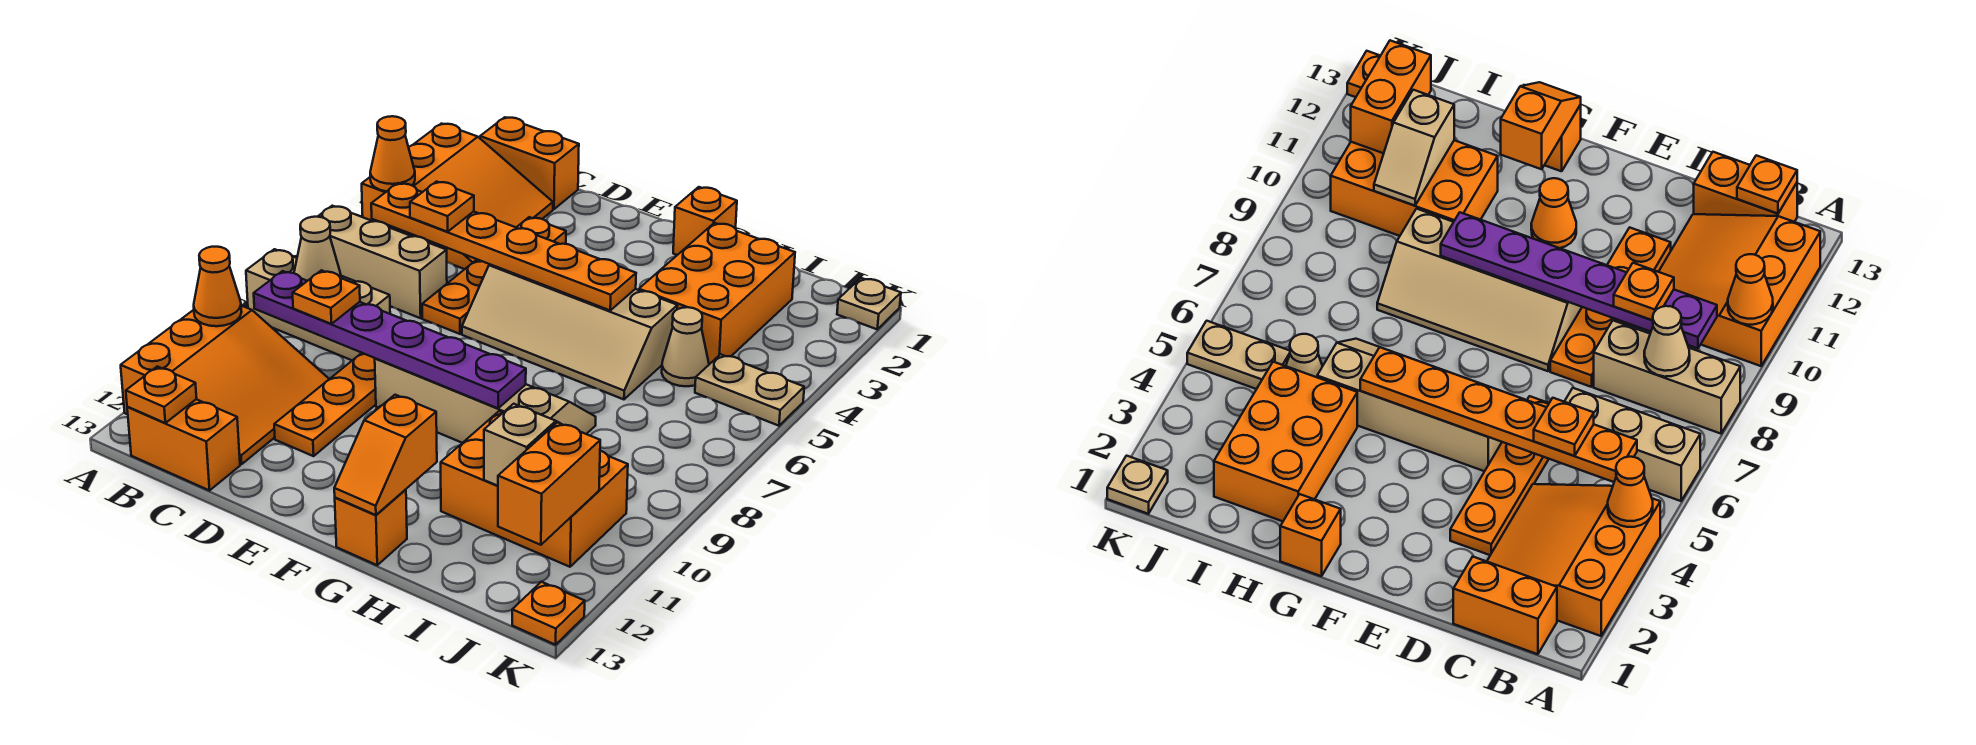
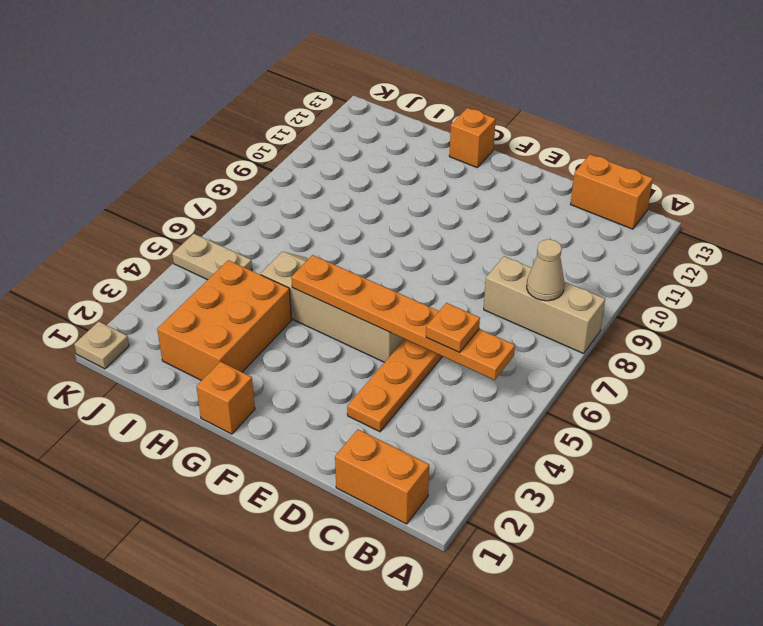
none -> orange 3x3 slope [362,124,553,269]
none -> tan 1x3 brick [318,206,447,318]
none -> orange 3x3 slope [121,306,329,464]
none -> orange 1x4 plate [274,353,376,456]

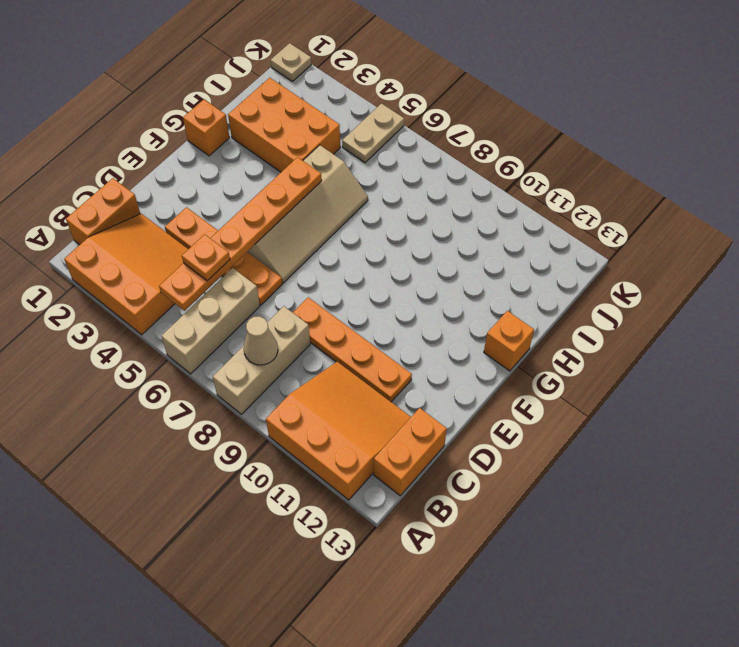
none -> tan 2x4 slope [375,358,596,443]
none -> orange 1x1 cone [1531,178,1576,248]
none -> orange 2x3 brick [441,411,628,567]
none -> tan 1x1 cone [662,307,709,386]

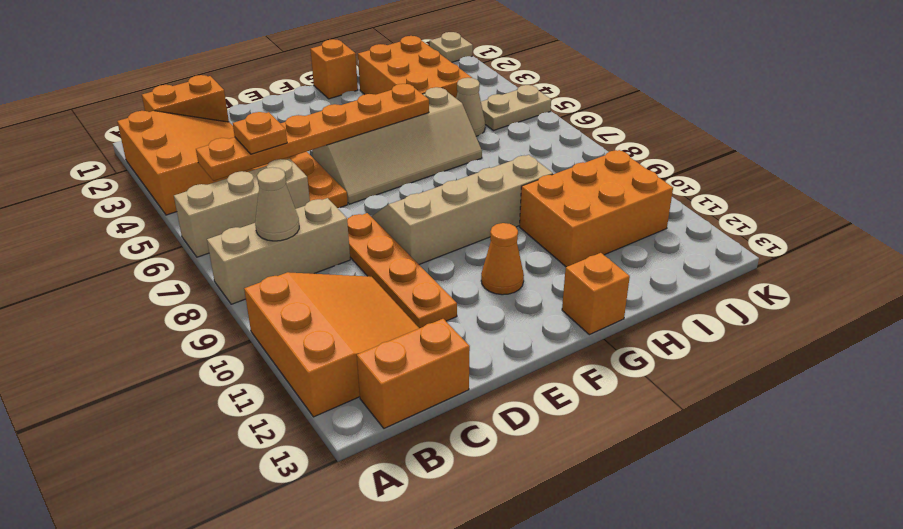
none -> orange 1x1 plate [512,582,585,645]
none -> orange 1x1 cone [370,116,415,191]
none -> orange 1x1 cone [194,247,241,326]
none -> purple 1x6 plate [254,271,526,408]

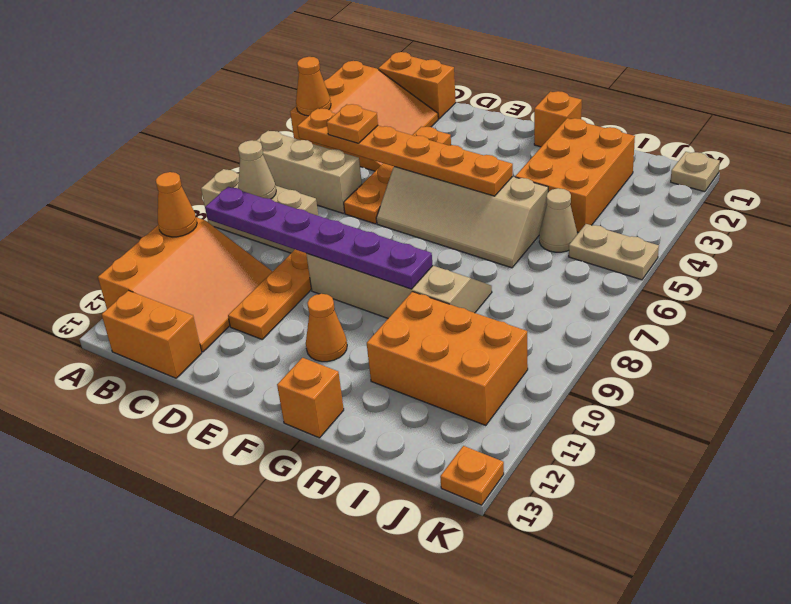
none -> orange 1x1 plate [126,367,197,423]
none -> orange 1x2 slope [334,395,437,515]
none -> tan 1x2 slope [484,404,559,486]
none -> orange 1x2 brick [498,423,600,545]

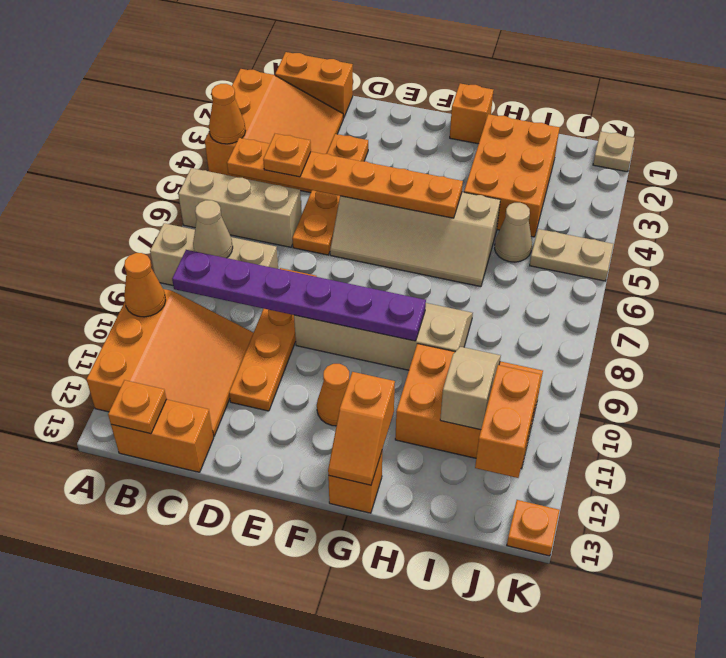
none -> orange 1x1 plate [293,270,360,324]

